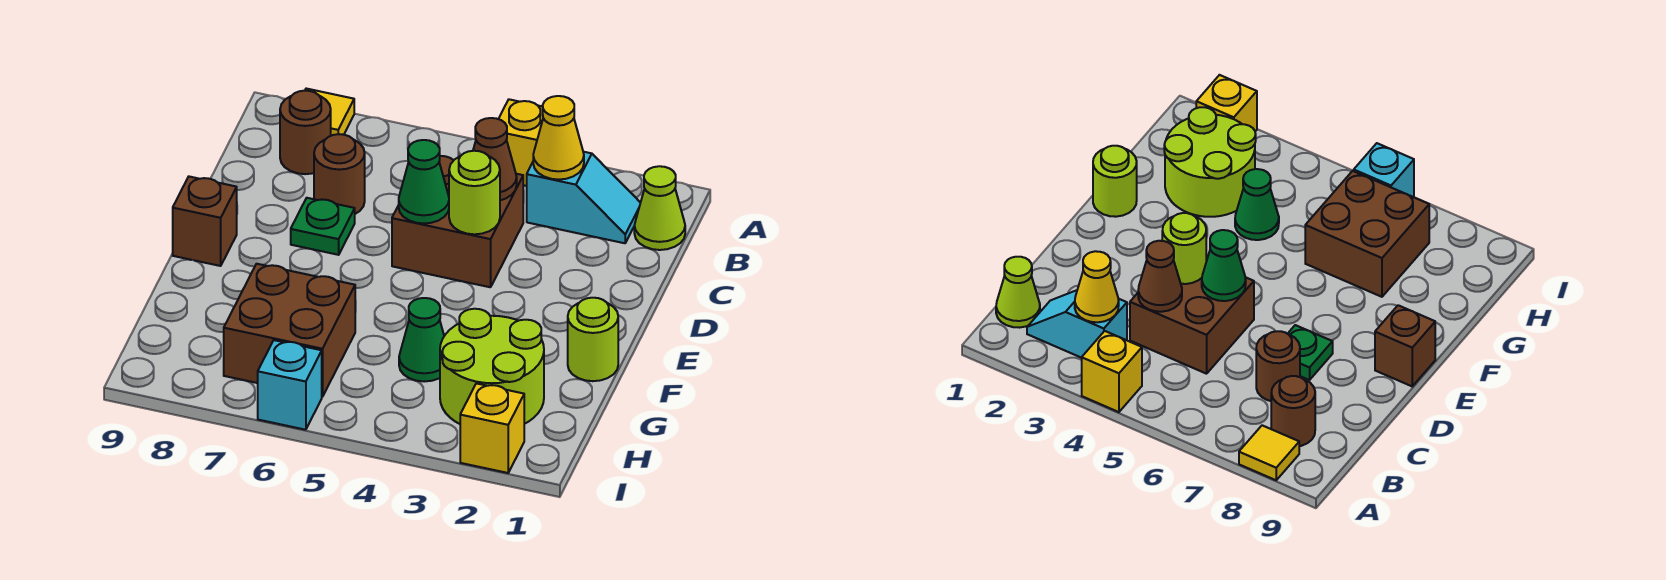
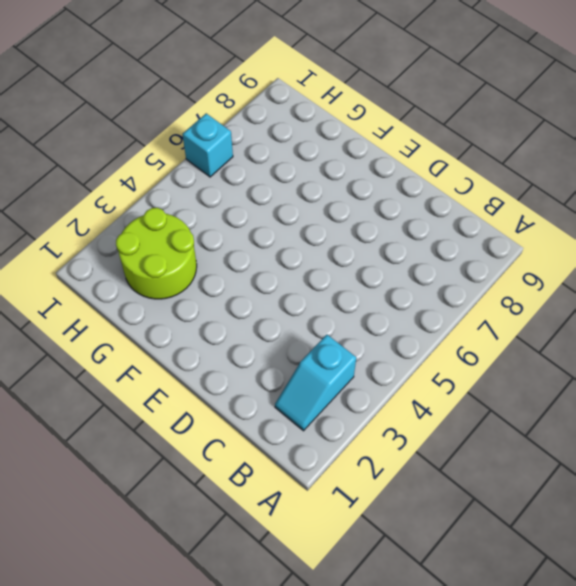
none -> yellow 1x1 brick [499,99,543,186]
none -> yellow 1x1 tile [305,89,354,136]
none -> lime 1x1 cone [634,166,685,250]

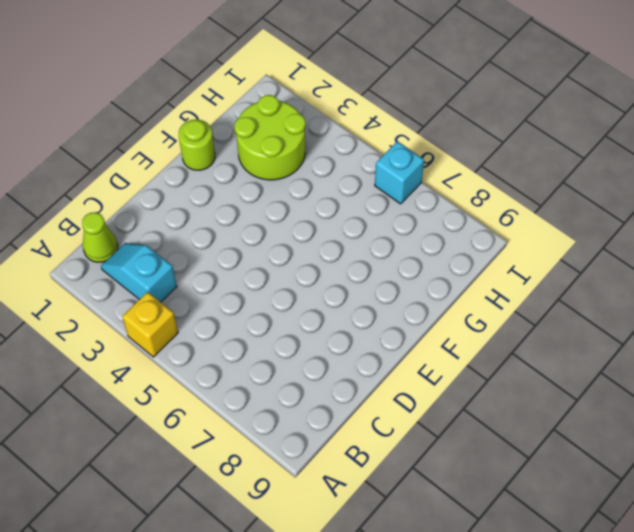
none -> yellow 1x1 tile [305,89,354,136]
none -> brown 1x1 round brick [280,91,331,174]
none -> brown 2x2 brick [392,156,523,287]

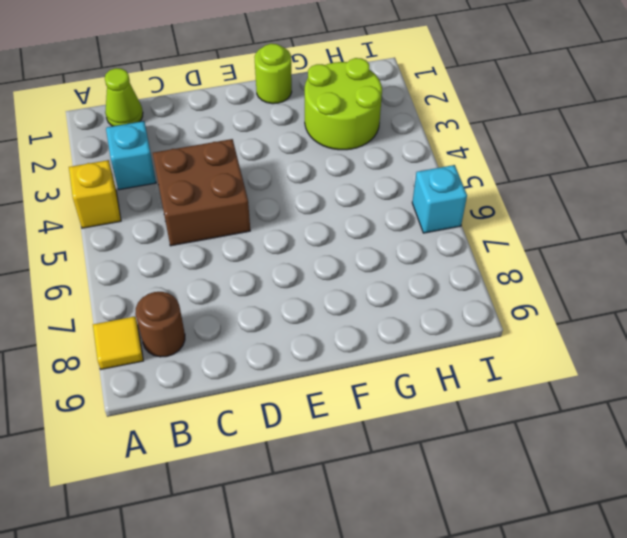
none -> brown 1x1 round brick [314,134,365,214]
none -> green 1x1 plate [291,198,355,255]
none -> brown 1x1 brick [173,177,237,266]

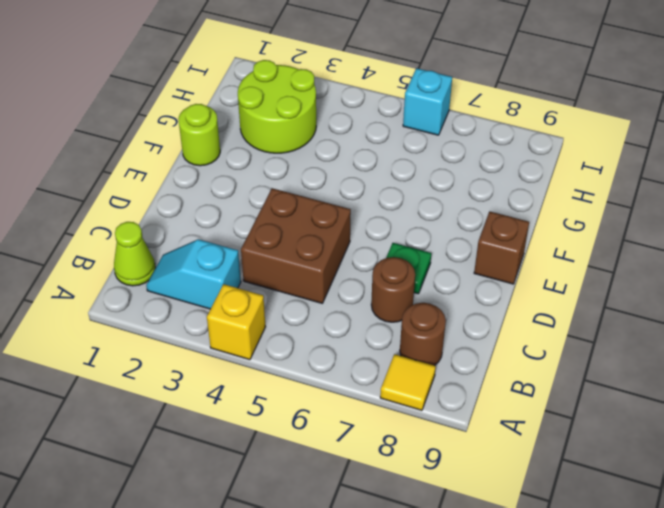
none -> green 1x1 cone [399,298,444,382]
none -> brown 2x2 brick [224,264,355,397]
none -> yellow 1x1 brick [460,383,524,473]

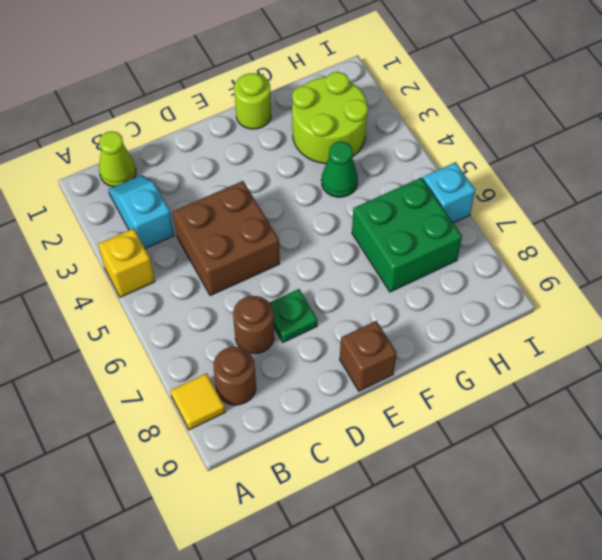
green 2x2 brick [352,178,462,292] -> brown 2x2 brick [224,264,355,397]
none -> yellow 1x1 brick [460,383,524,473]
none -> yellow 1x1 cone [533,96,584,180]
none -> brown 1x1 cone [473,118,517,200]

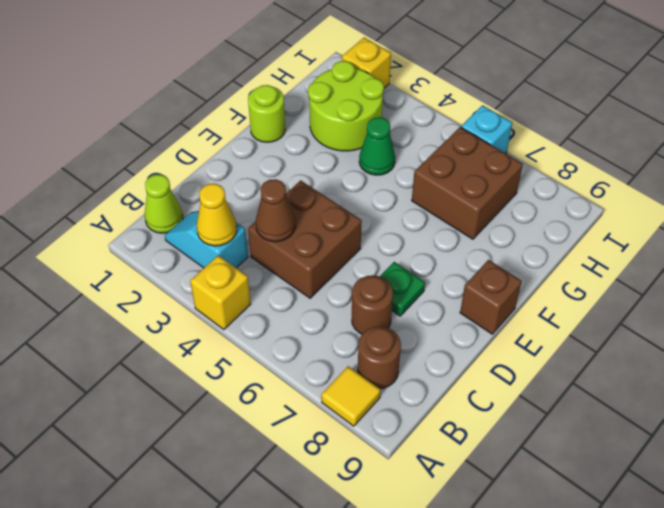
none -> lime 1x1 round brick [449,151,500,234]
none -> green 1x1 cone [399,140,449,224]

